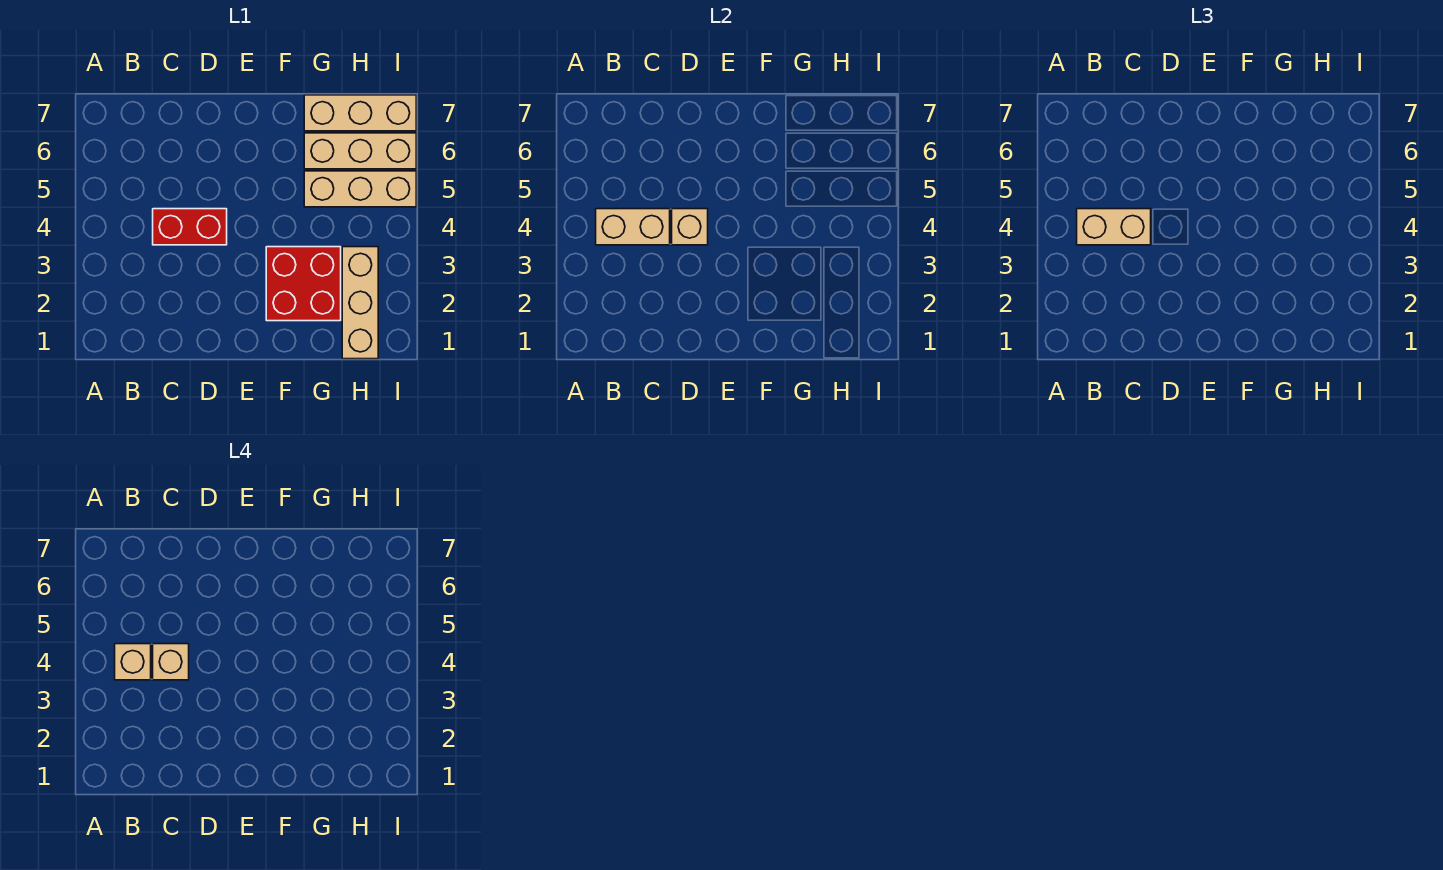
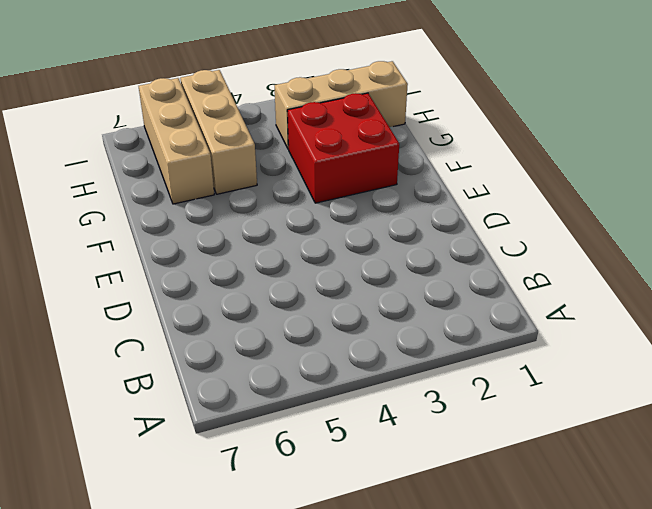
none -> red 1x2 brick [153,209,227,245]
none -> tan 1x3 brick [304,95,416,131]

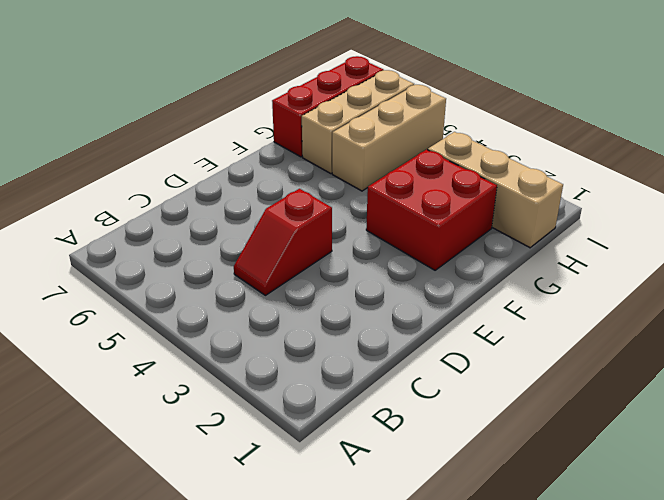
red 1x2 slope [234,189,332,295] -> red 1x2 brick [153,209,227,245]
red 1x3 brick [272,56,383,157] -> tan 1x3 brick [304,95,416,131]
none -> tan 1x2 brick [596,209,670,245]
none -> tan 1x1 brick [672,209,708,245]

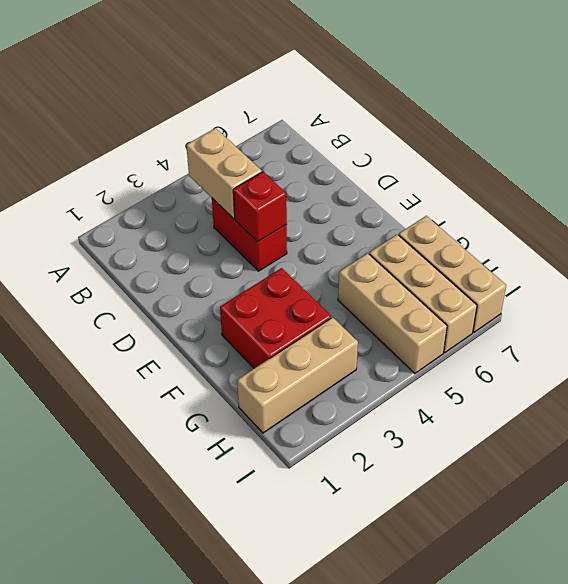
red 1x1 brick [233,172,287,242] -> tan 1x1 brick [672,209,708,245]
none -> tan 1x2 brick [1077,209,1151,245]
none -> tan 1x1 brick [115,644,151,680]

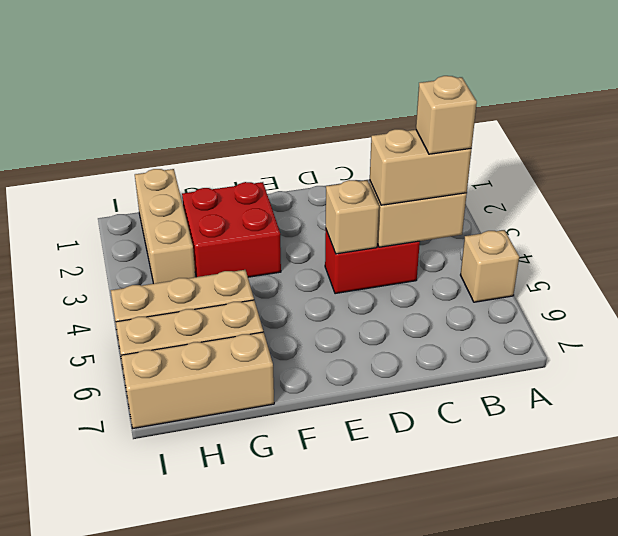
tan 1x1 brick [461,230,519,302] -> tan 1x1 brick moved to [153,644,189,680]

